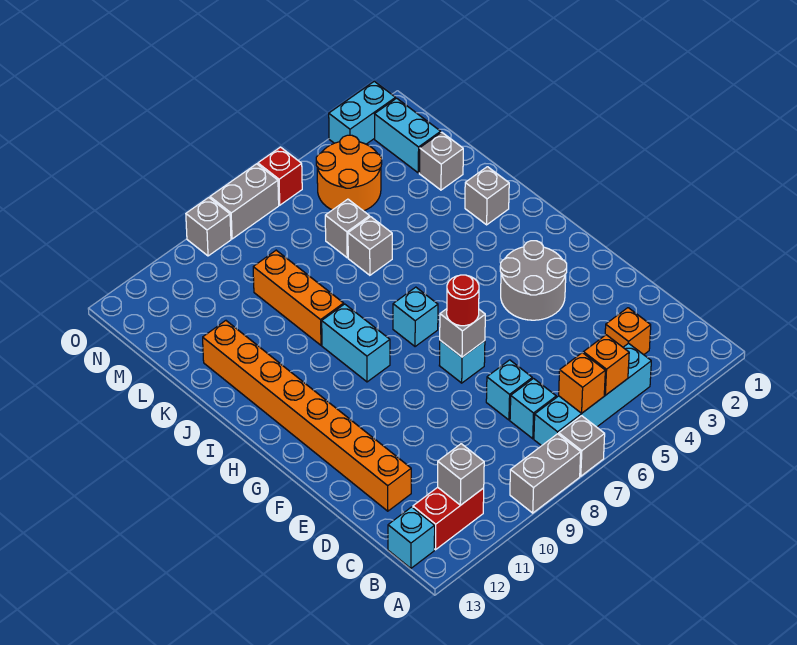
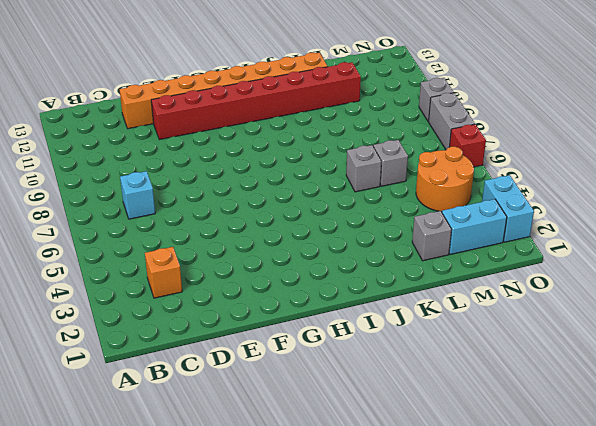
red 1x8 brick [151,62,361,140] -> none
none -> grey 1x1 brick [559,416,605,476]
none -> grey 1x2 brick [510,434,581,513]
none -> cyan 1x4 brick [534,343,651,446]

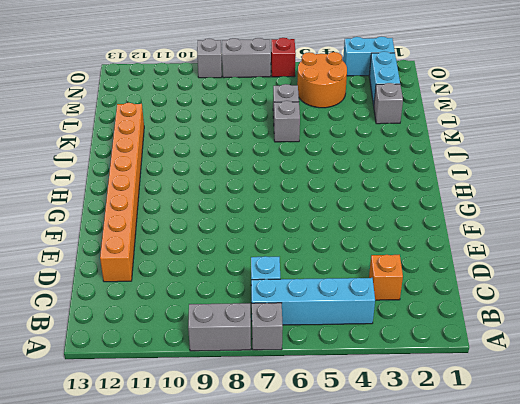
none -> red 1x2 brick [413,487,484,550]
none -> cyan 1x1 brick [388,507,435,568]
none -> cyan 1x1 brick [486,360,532,420]

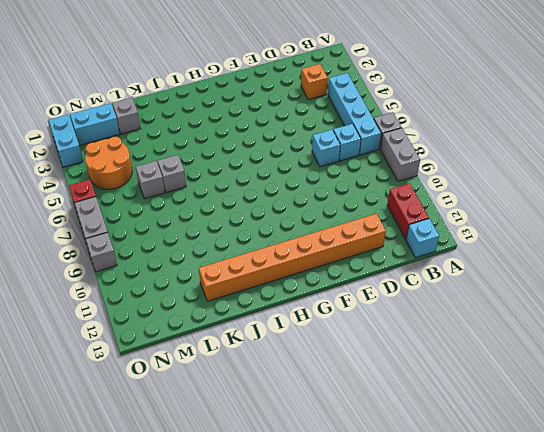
none -> grey 2x2 round brick [500,241,567,320]
none -> cyan 1x1 brick [439,340,485,383]
none -> cyan 1x1 brick [393,287,438,347]

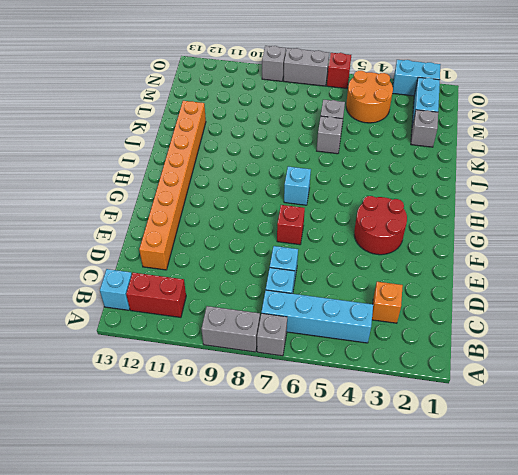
red 2x2 round brick [354,196,407,255] -> grey 2x2 round brick [500,241,567,320]
red 1x1 brick [277,205,305,245] -> cyan 1x1 brick [439,340,485,383]
none -> cyan 1x2 brick [322,304,390,382]
none -> grey 1x1 brick [465,167,509,225]
none -> orange 1x3 brick [253,250,344,345]

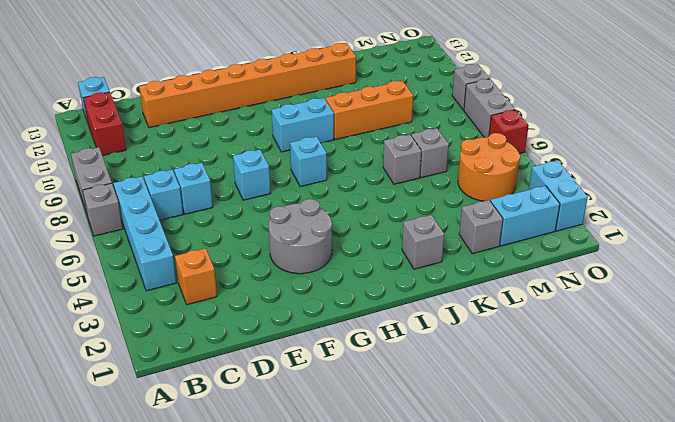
none -> orange 1x1 brick [583,335,629,395]
none -> orange 1x1 brick [559,353,605,413]
none -> grey 1x1 brick [438,444,484,505]

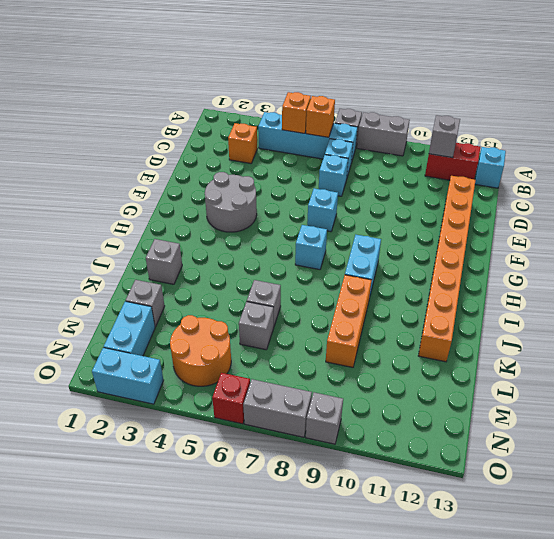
none -> grey 1x1 brick [440,309,485,357]
none -> red 1x1 round brick [447,275,479,326]

